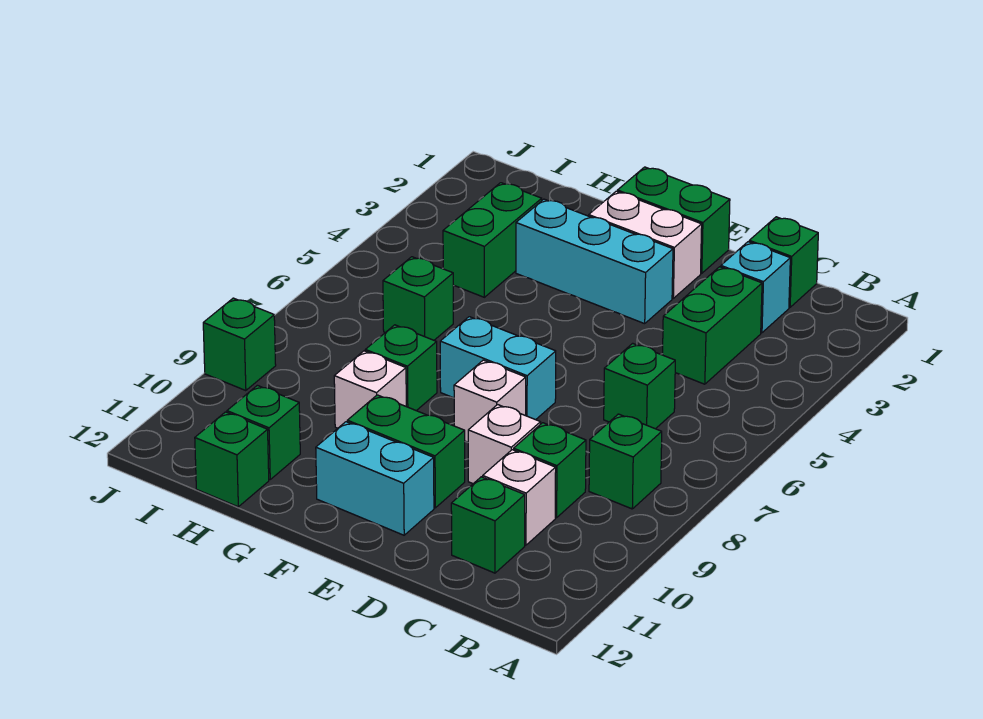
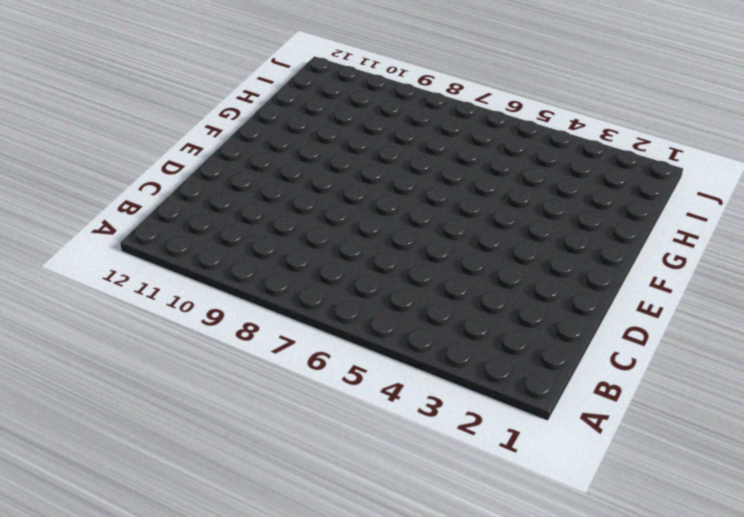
none -> green 1x1 brick [589,414,662,509]
none -> green 1x1 brick [749,217,818,307]
none -> cyan 1x1 brick [721,242,790,333]

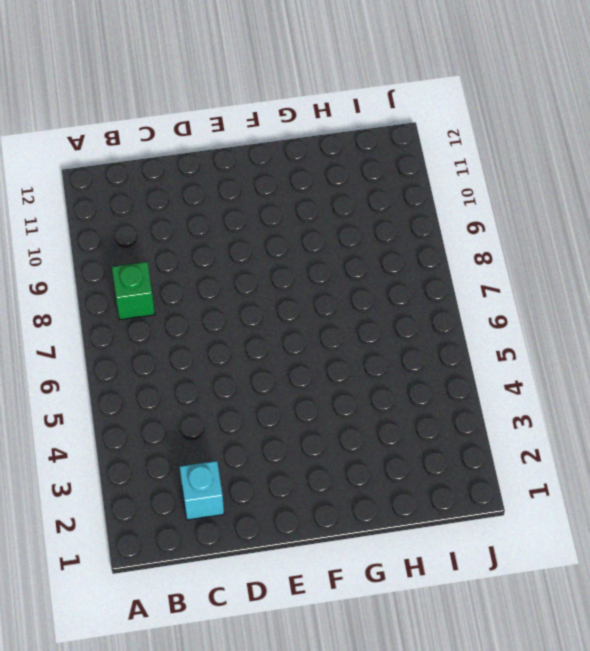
none -> green 1x1 brick [749,217,818,307]
none -> green 1x2 brick [663,267,762,384]
none -> green 1x1 brick [604,343,675,429]

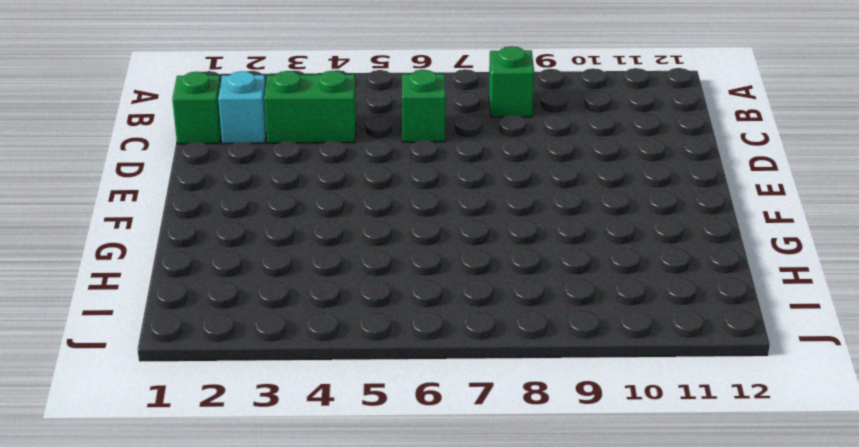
none -> green 1x1 brick [514,423,586,518]
none -> white 1x1 brick [483,450,556,545]
none -> green 1x1 brick [451,477,525,573]

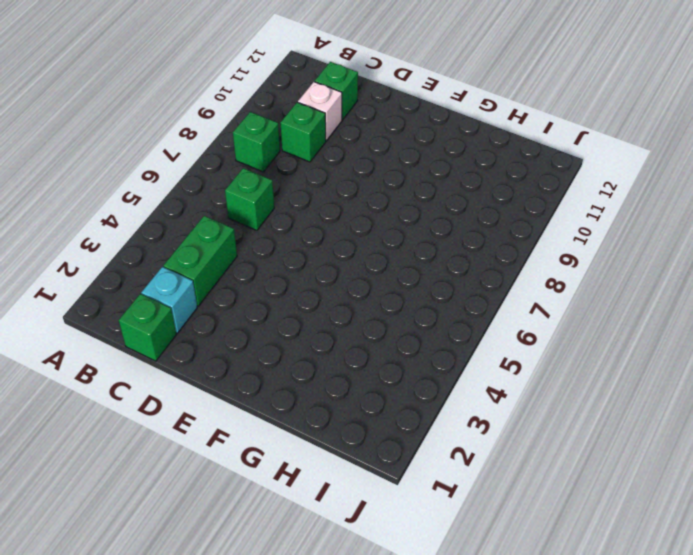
none -> white 1x1 brick [468,405,541,484]
none -> green 1x2 brick [617,167,730,273]
none -> white 1x2 brick [589,191,702,298]

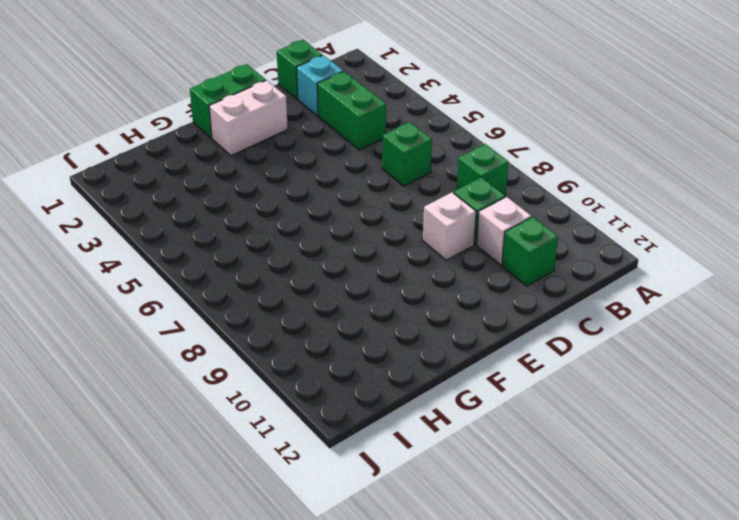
none -> cyan 1x3 brick [516,199,673,324]
none -> cyan 1x2 brick [440,317,556,420]
none -> white 1x1 brick [454,360,526,442]

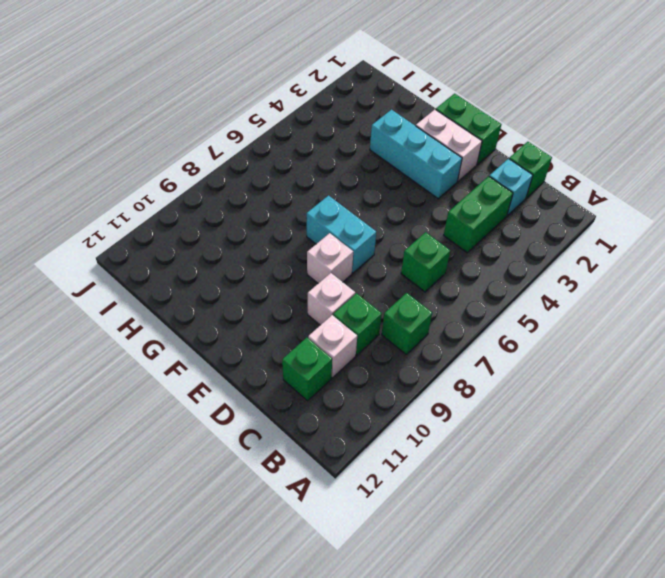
none -> green 1x2 brick [347,395,465,508]
none -> cyan 1x2 brick [316,422,434,535]
none -> green 1x1 brick [365,325,437,411]

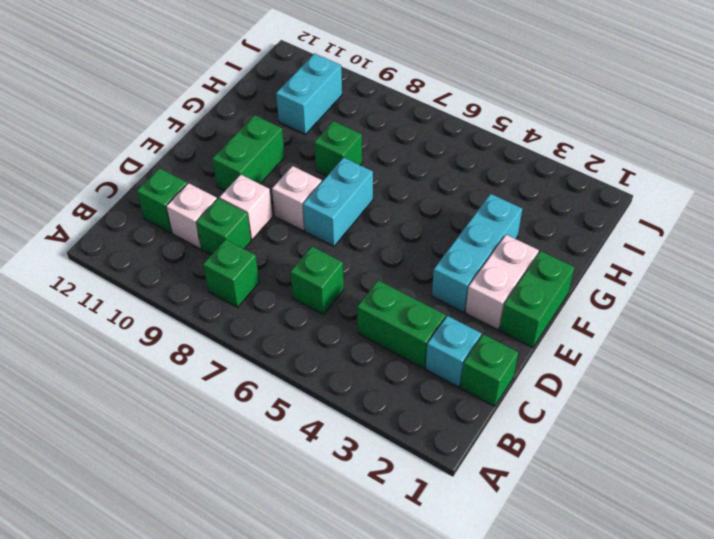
cyan 1x2 brick [276,54,342,134] -> cyan 1x2 brick moved to [316,422,434,535]
none -> white 1x1 brick [334,351,406,428]
none -> green 1x2 brick [443,183,542,297]
none -> green 1x1 brick [383,257,454,340]

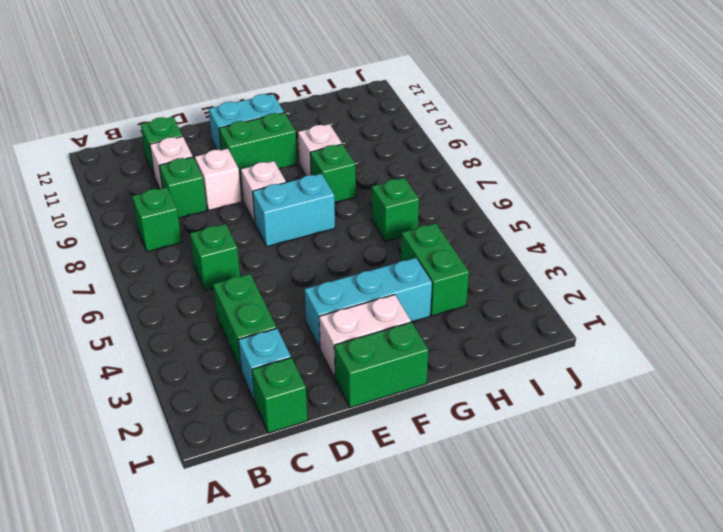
none -> green 1x1 brick [227,385,300,480]
none -> green 1x1 brick [195,412,269,507]
none -> green 1x1 brick [203,298,276,391]

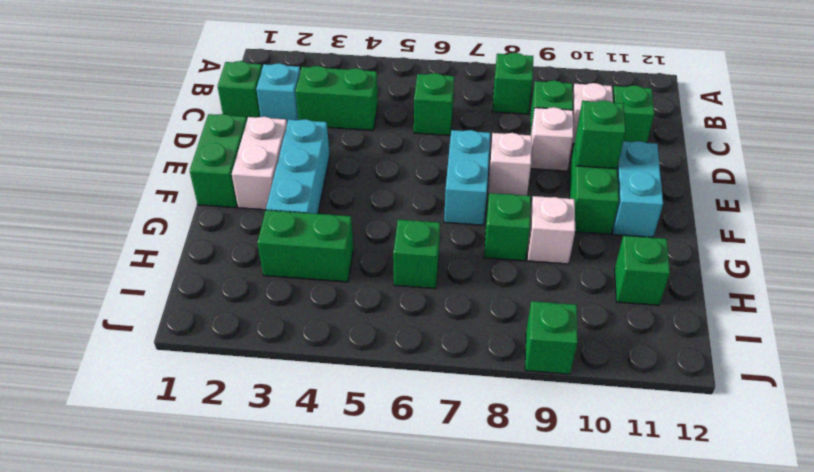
green 1x1 brick [575,100,626,169] -> green 1x1 brick moved to [195,412,269,507]

